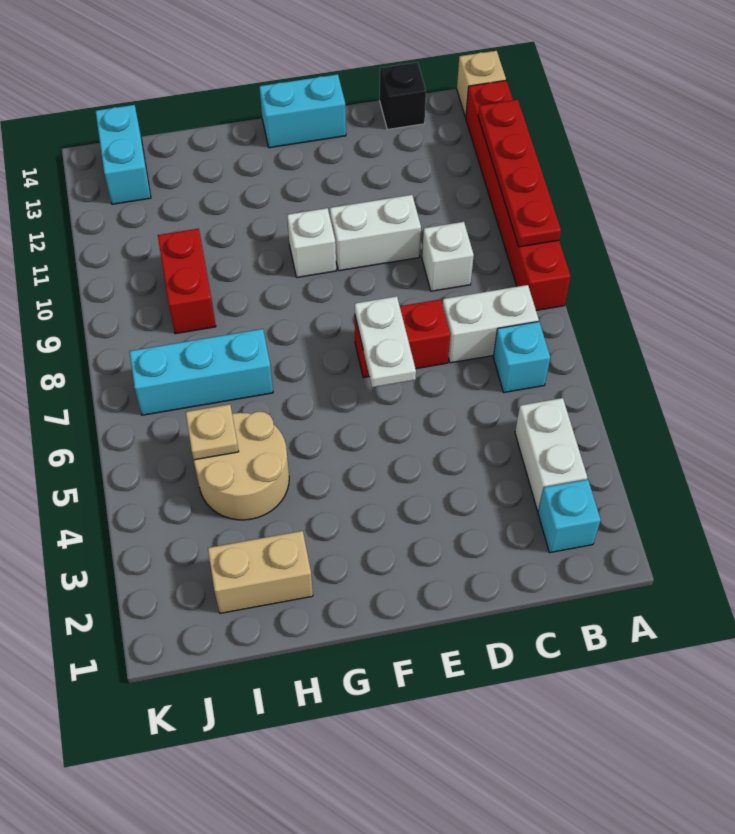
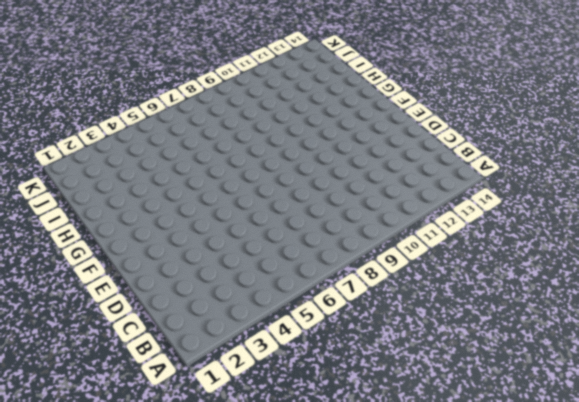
none -> red 1x6 brick [466,81,571,311]
none -> tan 1x1 brick [457,51,506,117]
none -> cyan 1x1 brick [538,479,601,553]

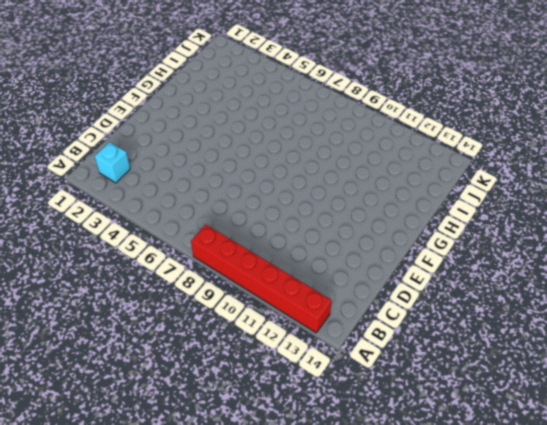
none -> tan 1x1 brick [457,51,506,117]
none -> white 1x2 brick [515,398,587,511]
none -> cyan 1x1 brick [493,321,550,393]

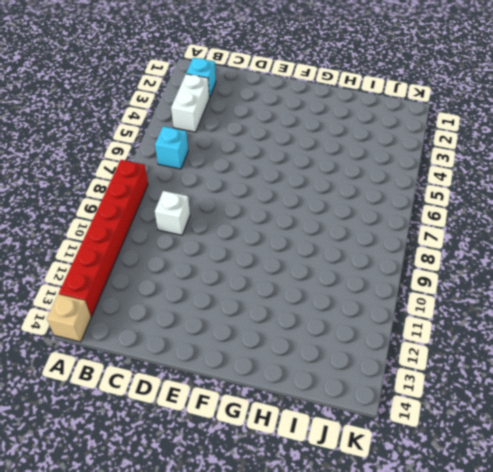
none -> white 1x2 brick [442,285,539,363]
none -> black 1x1 brick [380,62,426,129]
none -> red 1x2 brick [355,299,450,378]

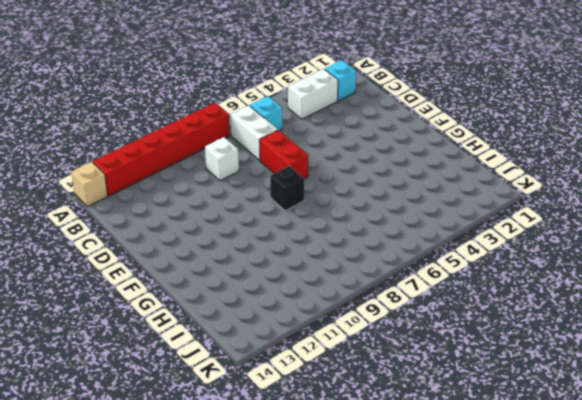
black 1x1 brick [270,166,304,211] -> black 1x1 brick moved to [380,62,426,129]
none -> white 1x2 brick [330,195,421,271]
none -> cyan 1x2 brick [259,74,346,148]
none -> white 1x1 brick [287,208,336,277]

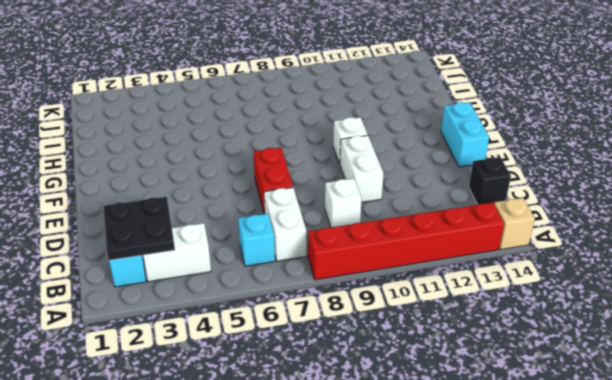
black 2x2 plate [103,197,175,260] -> none
none -> tan 1x2 brick [208,531,313,613]
none -> tan 2x2 round brick [194,412,289,520]
none -> cyan 1x3 brick [129,329,273,415]

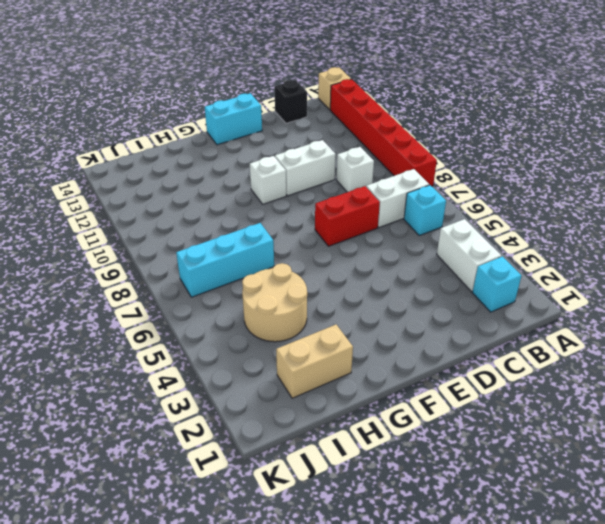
none -> red 1x2 brick [158,229,216,334]
none -> cyan 1x2 brick [96,105,151,204]
none -> red 1x4 plate [478,100,561,247]

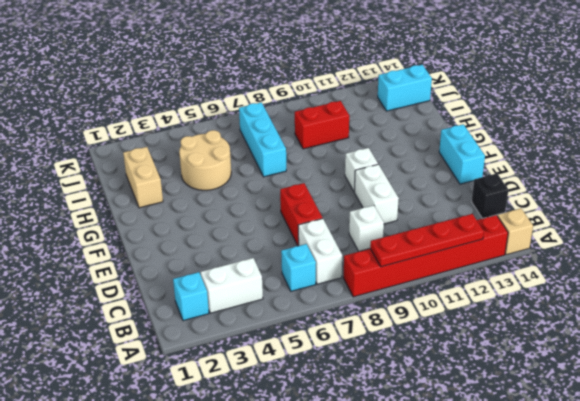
none -> white 1x2 plate [355,296,416,387]
none -> tan 1x1 plate [186,404,239,460]

